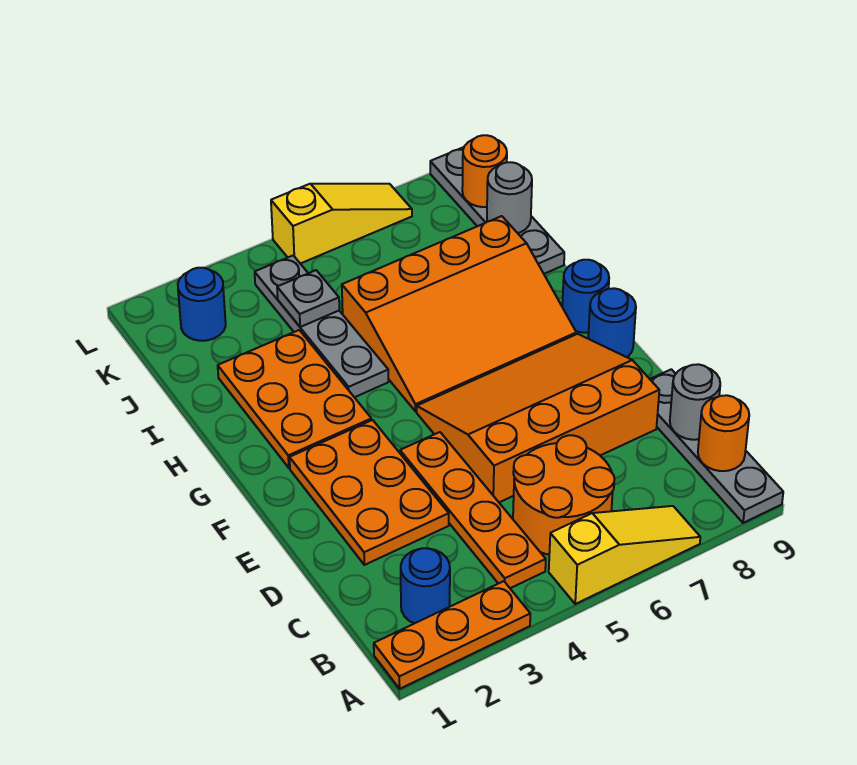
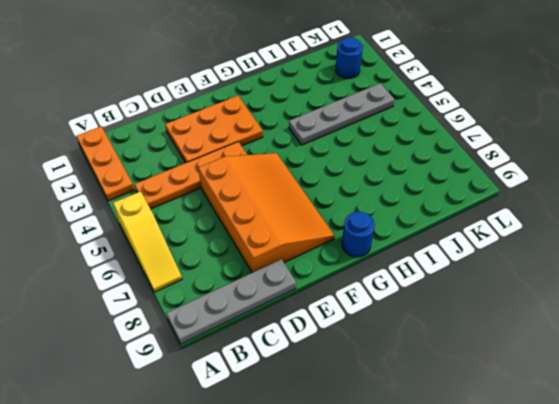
none -> blue 1x1 round brick [401,548,450,623]
none -> orange 2x2 round brick [513,435,615,555]
none -> blue 1x1 round brick [588,288,636,357]

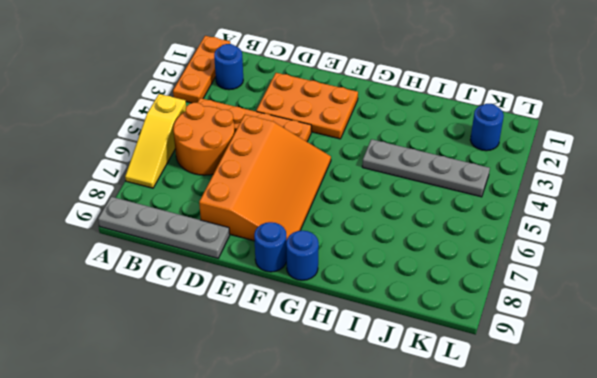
none -> orange 2x3 plate [218,330,371,468]
none -> orange 3x4 slope [342,216,576,411]
none -> grey 1x4 plate [430,147,564,274]

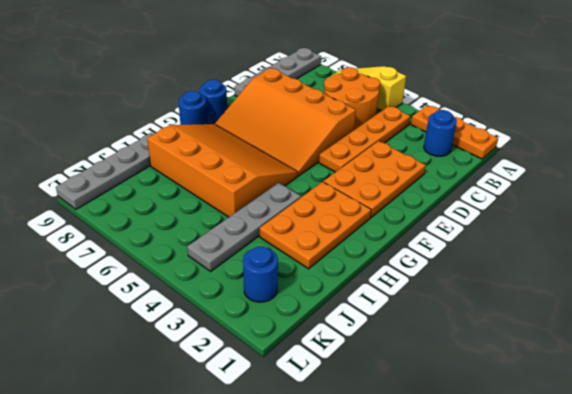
none -> yellow 1x3 slope [271,184,412,264]
none -> orange 1x1 round brick [698,395,749,471]
none -> grey 1x1 round brick [670,364,720,440]

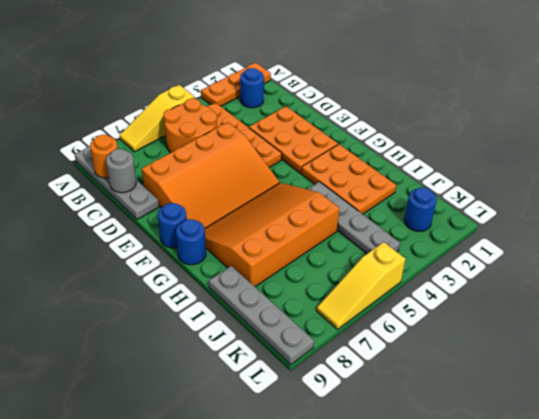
none -> grey 1x1 plate [277,270,339,327]
none -> grey 1x1 round brick [487,162,532,233]
none -> orange 1x1 round brick [462,135,507,207]

